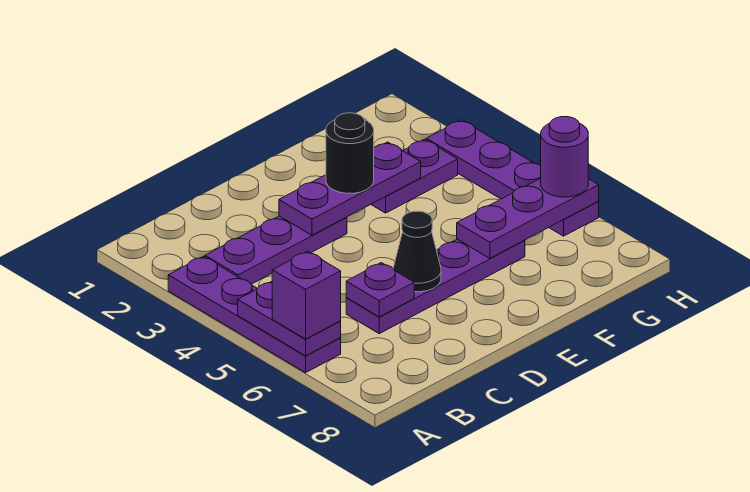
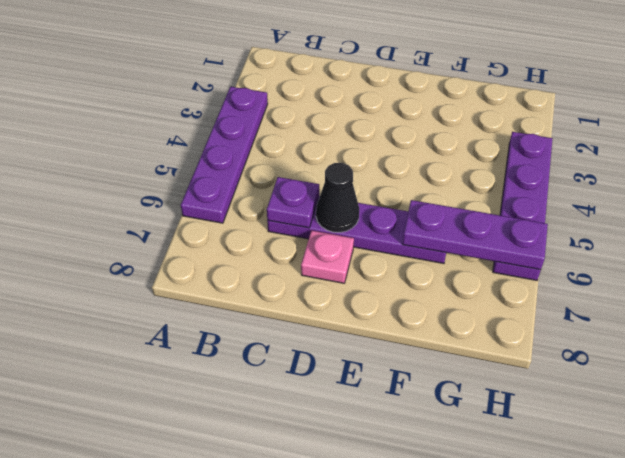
pink 1x1 plate [301,230,354,283] -> none
none -> purple 1x3 plate [205,216,347,284]
none -> purple 1x2 plate [371,139,458,213]
none -> purple 1x2 plate [238,282,341,356]

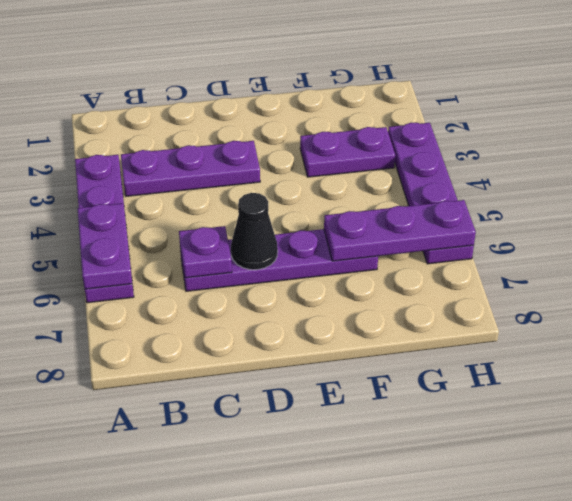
none -> purple 1x3 plate [279,142,421,235]
none -> purple 1x1 brick [272,251,341,339]
none -> black 1x1 round brick [326,113,374,194]

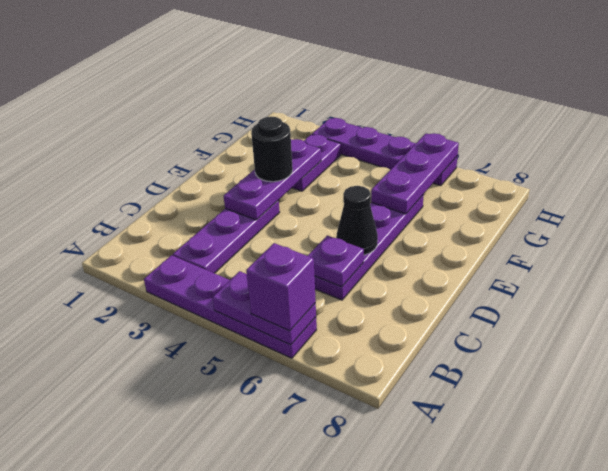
none -> purple 1x1 round brick [541,117,588,197]

